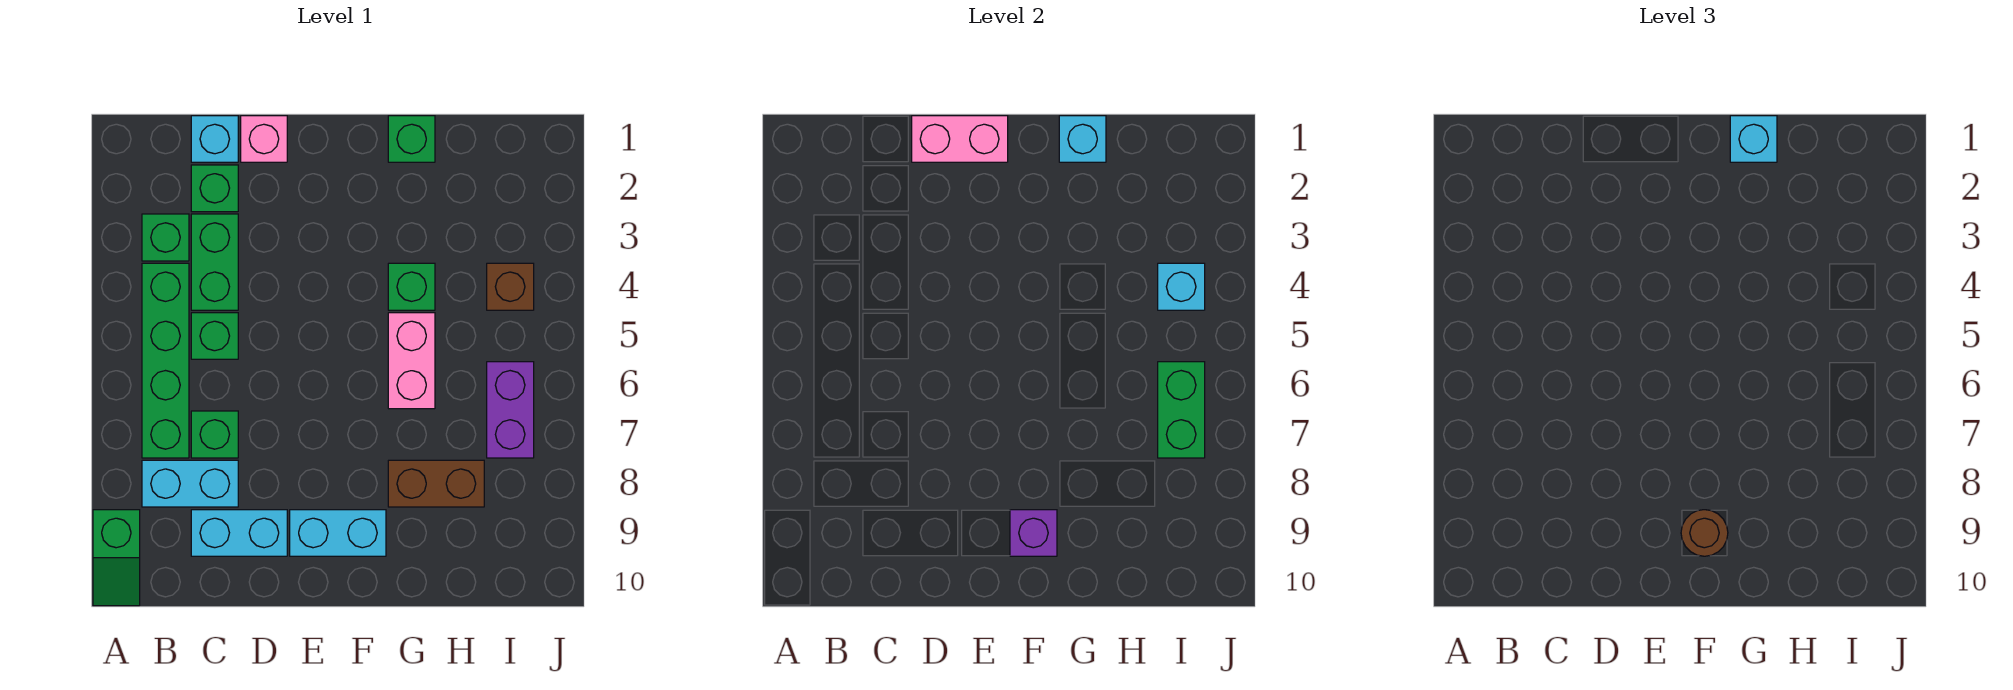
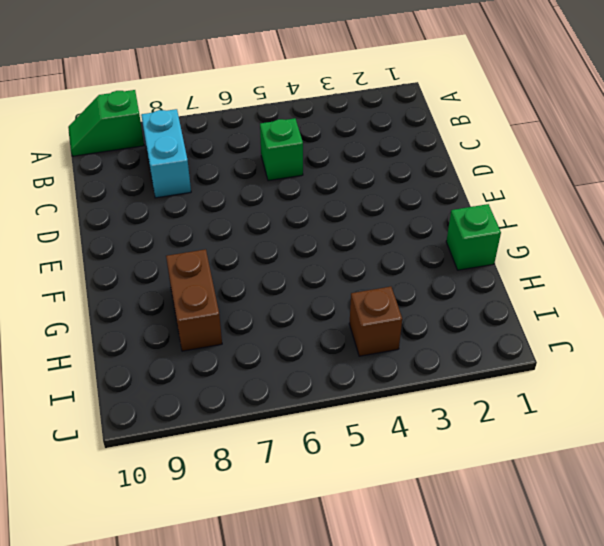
none -> green 1x1 brick [142,214,189,261]
none -> green 1x4 brick [142,263,189,458]
none -> cyan 1x1 brick [191,116,238,162]

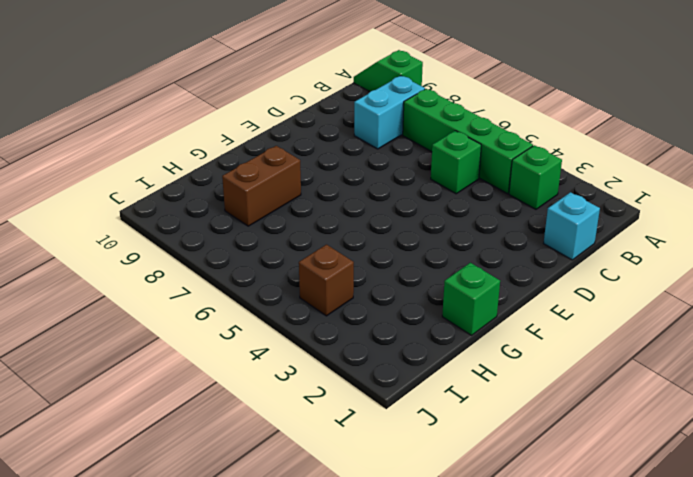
none -> green 1x1 brick [191,165,238,212]
none -> green 1x2 brick [191,214,238,310]
none -> green 1x1 brick [191,411,238,458]

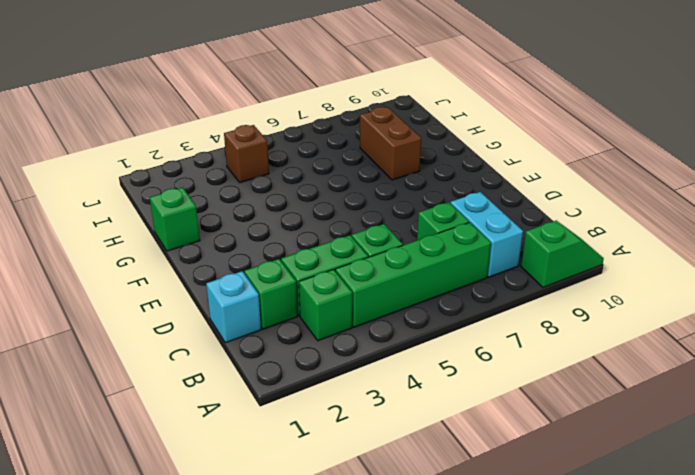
none -> cyan 1x2 brick [191,510,287,556]
none -> pink 1x1 brick [241,116,287,162]
none -> cyan 1x2 brick [290,510,386,556]

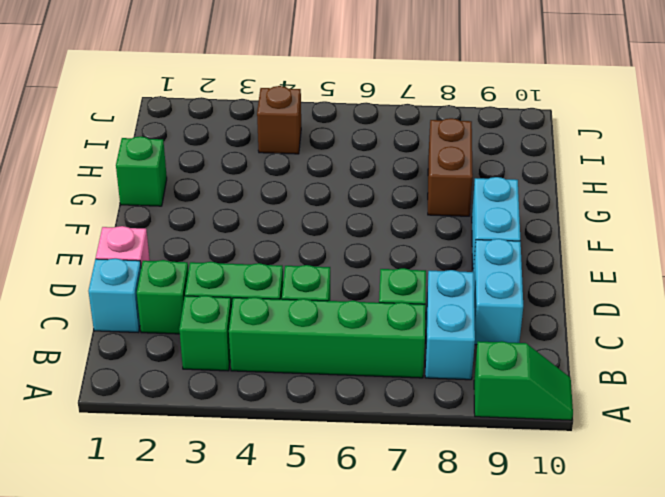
none -> green 1x1 brick [388,263,435,310]
none -> pink 1x2 brick [388,313,435,409]
none -> purple 1x2 brick [487,362,534,458]

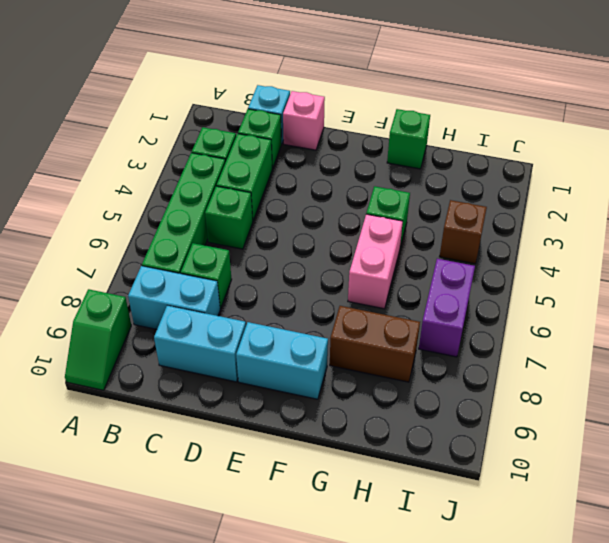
none -> pink 1x2 brick [912,116,1008,162]
none -> purple 1x1 brick [1010,510,1057,556]
none -> cyan 1x1 brick [1059,116,1106,162]

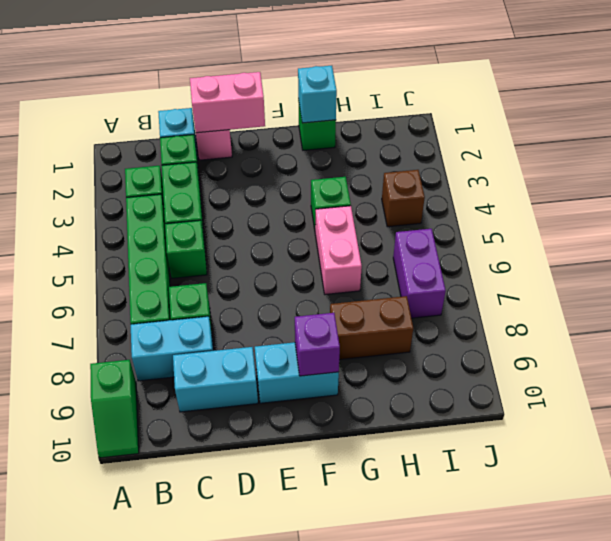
none -> cyan 1x1 brick [1158,263,1205,310]
none -> green 1x2 brick [1158,362,1205,458]
none -> brown 1x1 round brick [1681,510,1728,556]

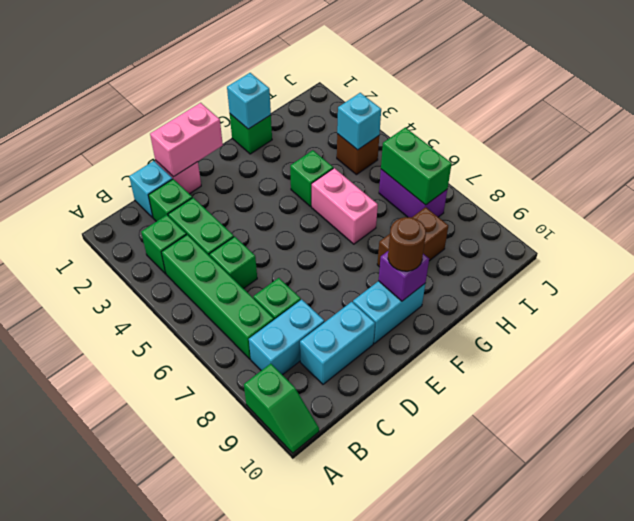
none -> cyan 1x1 brick [1730,116,1777,162]

